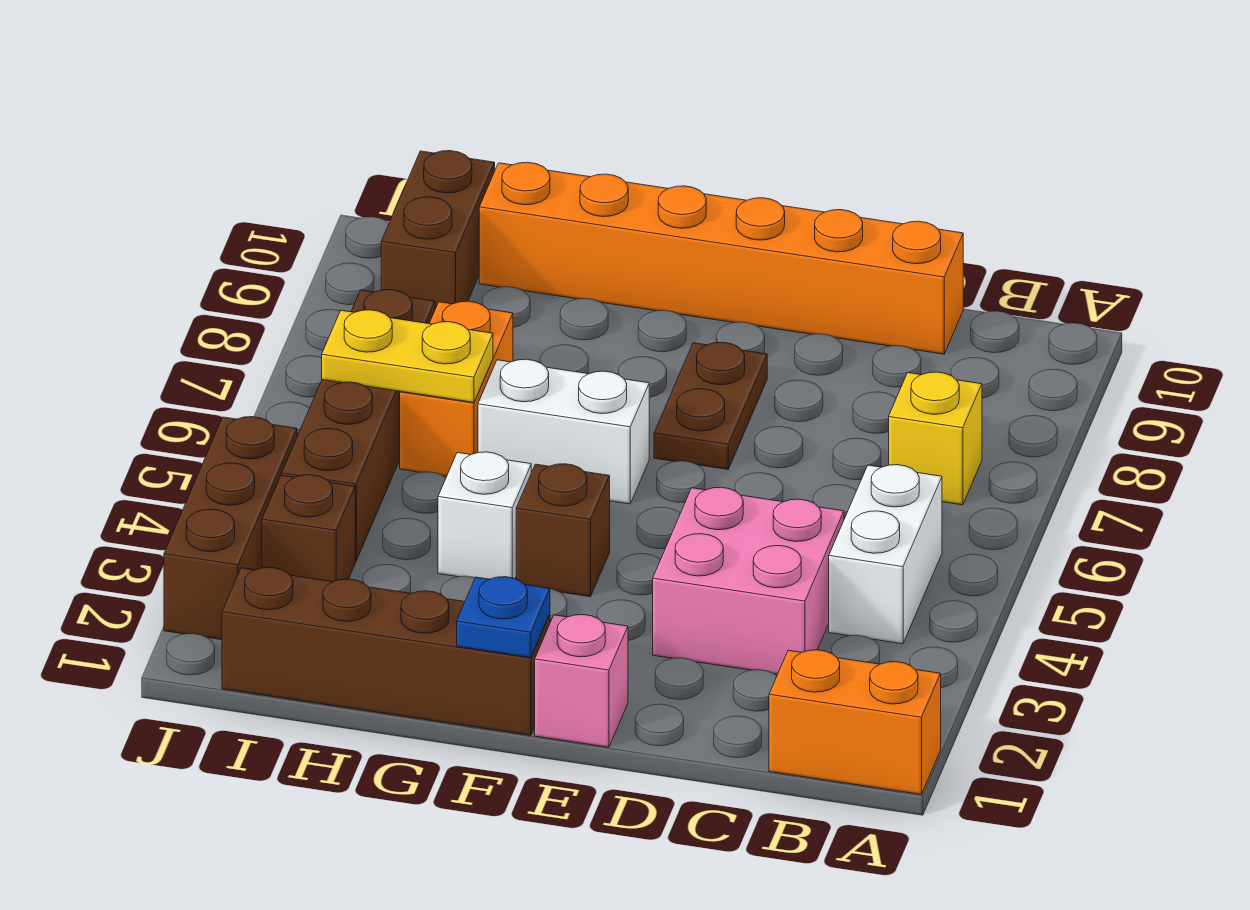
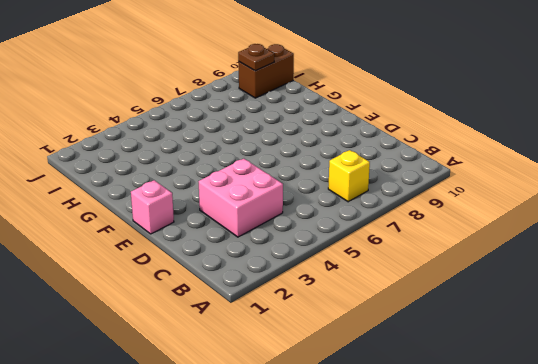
brown 1x1 plate [238,44,274,71] -> none
none -> orange 1x2 brick [769,650,941,794]
none -> white 1x2 brick [829,465,942,644]
none -> orange 1x6 brick [479,162,963,354]

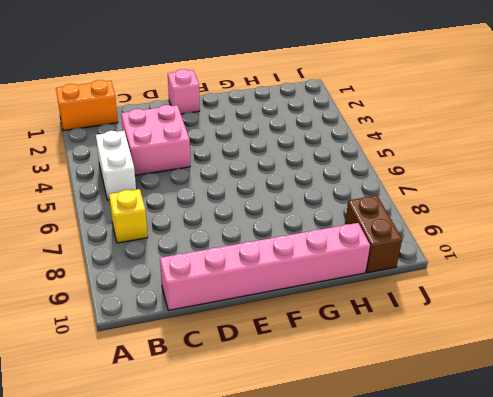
pink 1x6 brick [160,223,370,310] -> orange 1x6 brick [479,162,963,354]
none -> brown 1x2 plate [654,342,767,469]
none -> brown 1x4 brick [222,567,550,736]
none -> brown 1x1 brick [516,464,610,597]

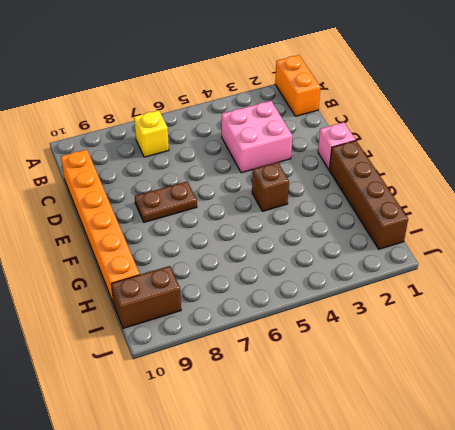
none -> white 1x2 brick [829,465,942,644]
none -> white 1x2 brick [478,359,649,504]
none -> white 1x1 brick [438,452,531,579]

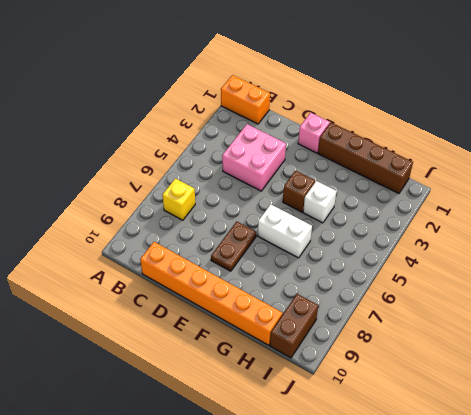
none -> white 1x2 brick [829,465,942,644]
none -> orange 1x2 brick [400,301,513,476]
none -> brown 1x1 brick [262,475,355,582]

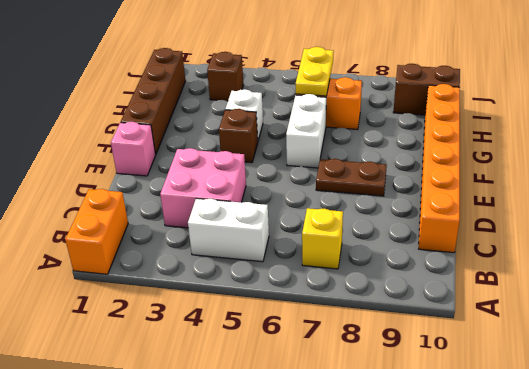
none -> brown 1x4 brick [282,290,435,561]
none -> brown 1x3 brick [164,417,297,640]
none -> blue 1x1 plate [457,577,550,658]

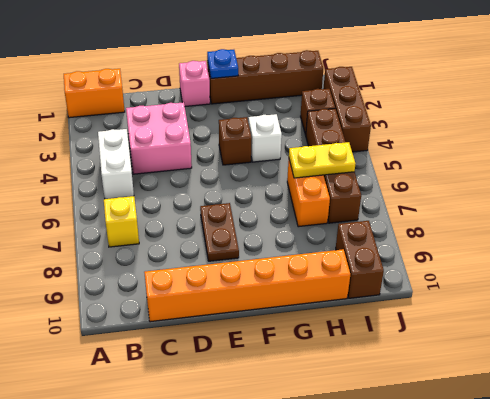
none -> white 1x2 brick [478,359,649,504]

